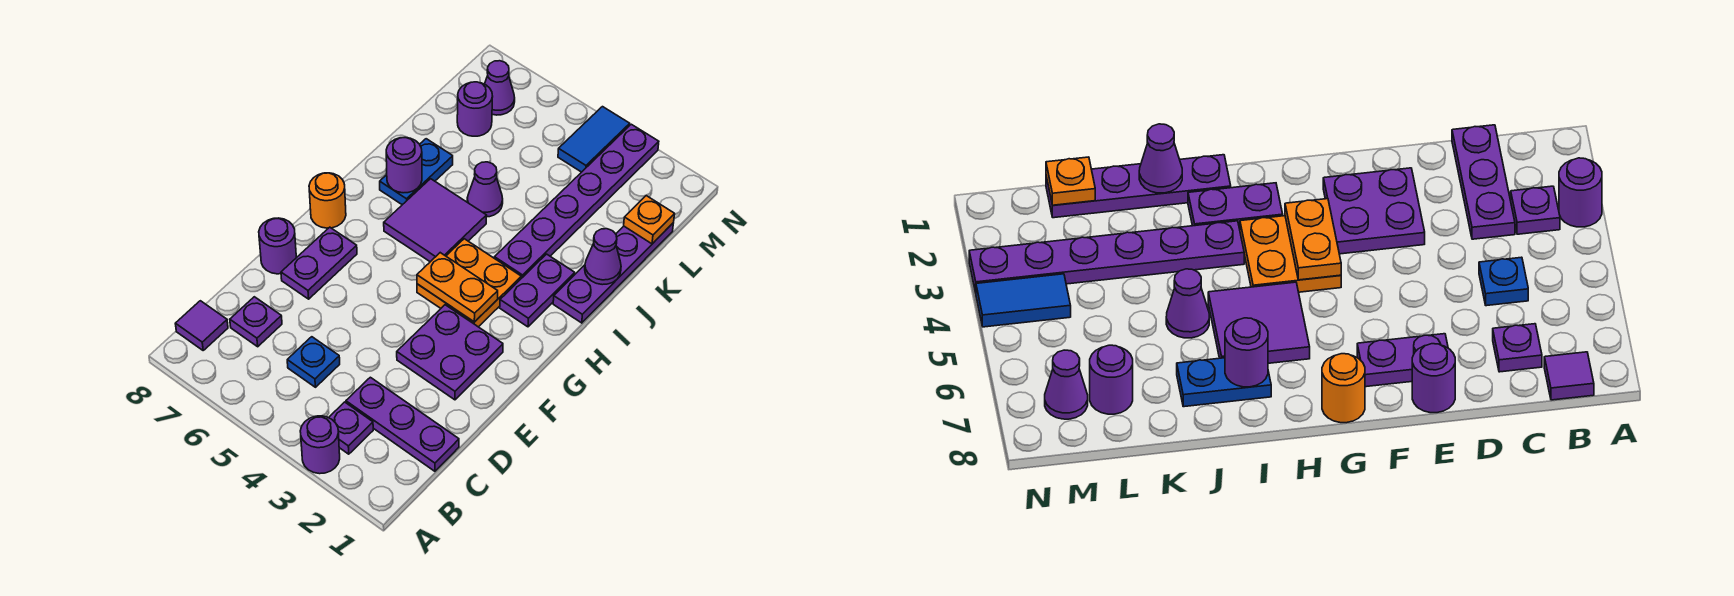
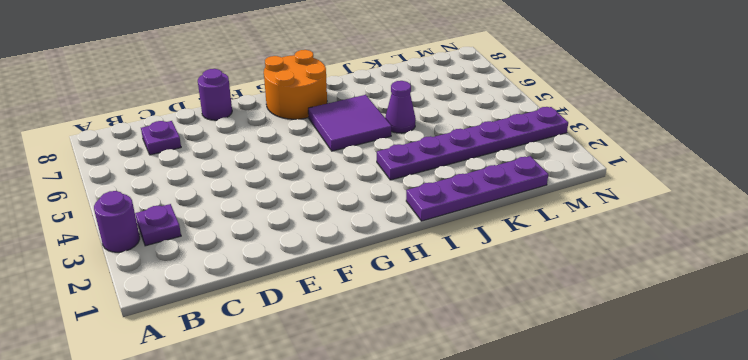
orange 2x2 round brick [264,50,327,119] -> orange 1x1 round brick [309,173,346,228]
none -> purple 1x1 tile [175,301,228,350]
none -> purple 1x3 plate [346,377,459,471]
none -> blue 1x1 plate [287,337,340,387]

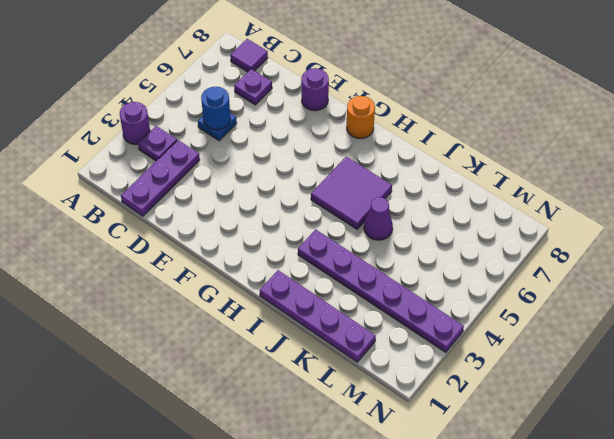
blue 1x1 round brick [201,87,231,130] -> none
none -> purple 2x2 plate [397,305,503,400]
none -> purple 1x2 plate [281,227,357,299]
none -> orange 2x2 plate [417,239,521,327]

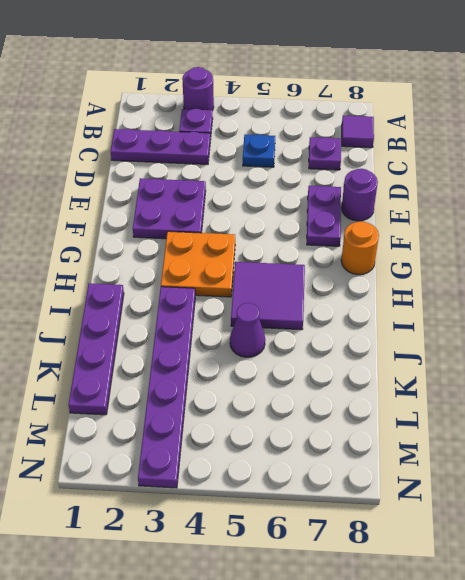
none -> purple 1x2 plate [500,254,575,327]
none -> blue 1x2 plate [380,139,453,205]
none -> purple 1x1 round brick [457,82,493,136]

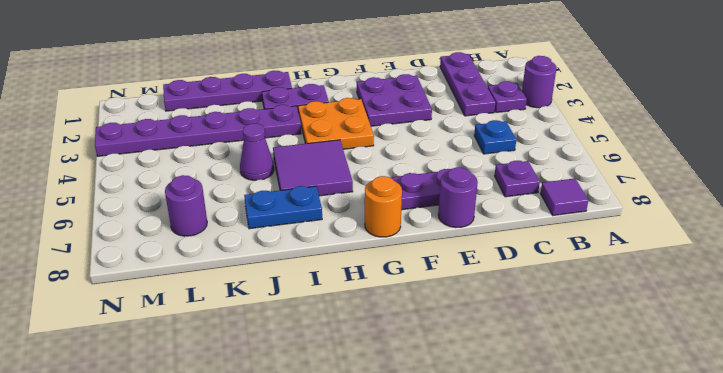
none -> blue 1x2 tile [558,107,630,172]
none -> purple 1x1 cone [485,61,515,115]
none -> orange 1x2 plate [417,253,498,322]

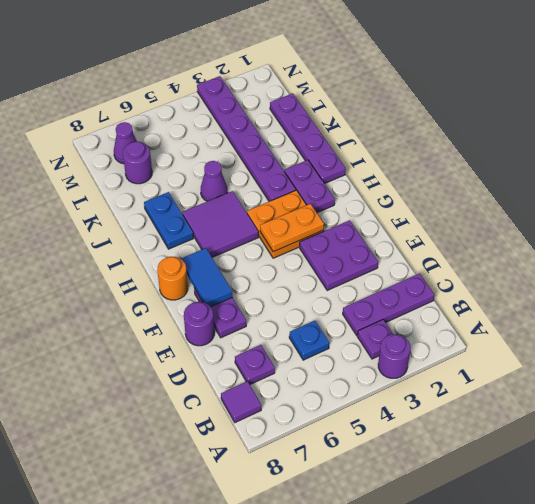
blue 1x2 tile [181,248,233,307] -> blue 1x2 tile moved to [558,107,630,172]
none -> purple 1x1 round brick [386,138,422,193]
none -> purple 1x1 cone [585,229,621,285]
none -> orange 1x1 plate [624,196,675,244]

